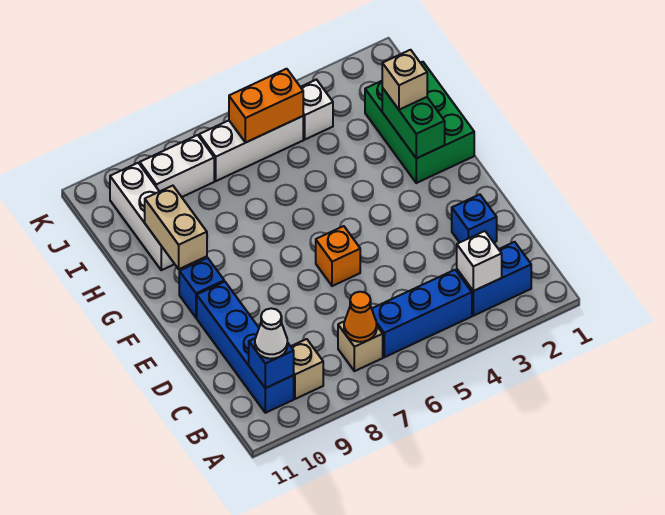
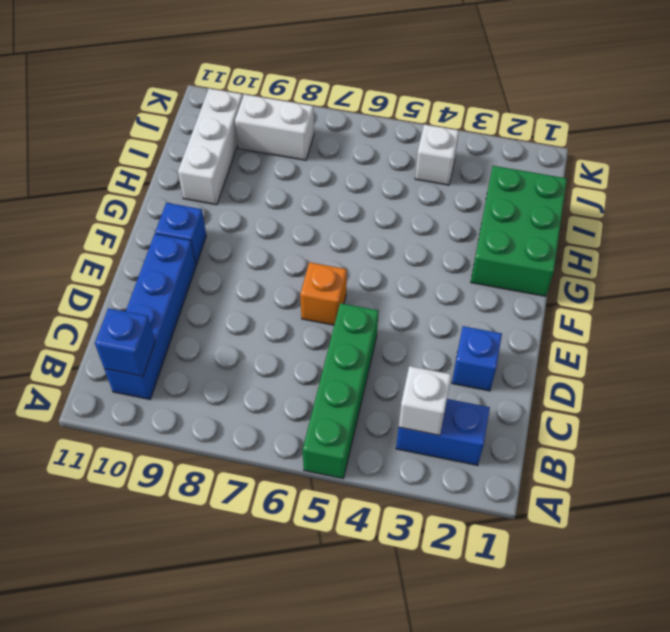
green 1x4 brick [303,303,378,478] -> blue 1x3 brick [372,270,472,357]
none -> tan 1x1 brick [338,321,383,371]
none -> tan 1x1 brick [291,339,323,399]
none -> white 1x3 brick [199,116,303,181]

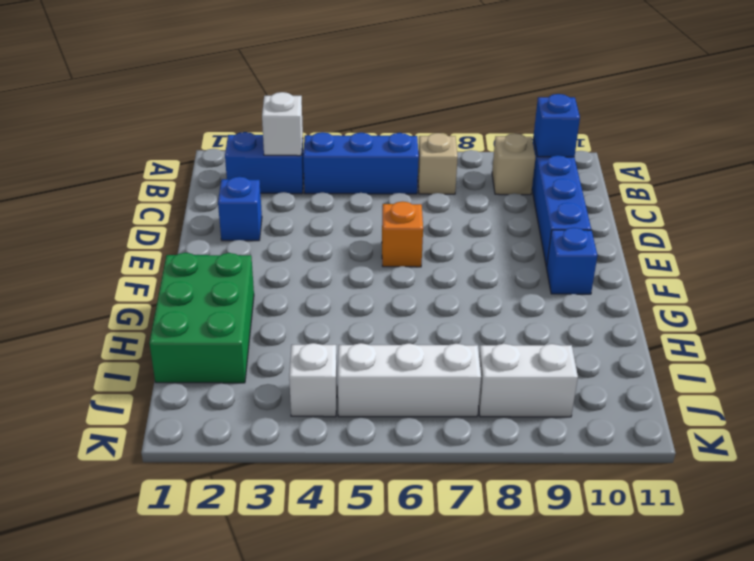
none -> white 1x3 brick [110,163,174,270]
none -> orange 1x1 cone [344,292,377,342]
none -> green 1x2 brick [382,88,445,158]

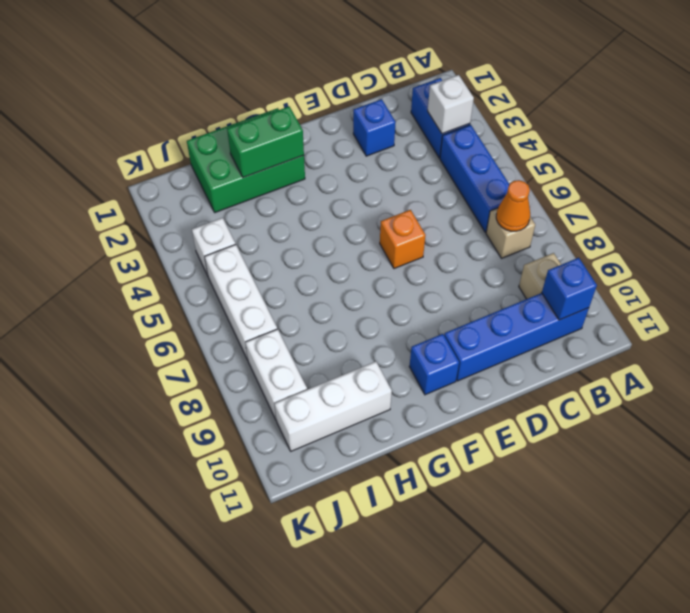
none -> tan 1x2 brick [145,186,207,269]
none -> orange 1x2 brick [229,69,303,143]
none -> white 1x1 cone [255,308,288,359]

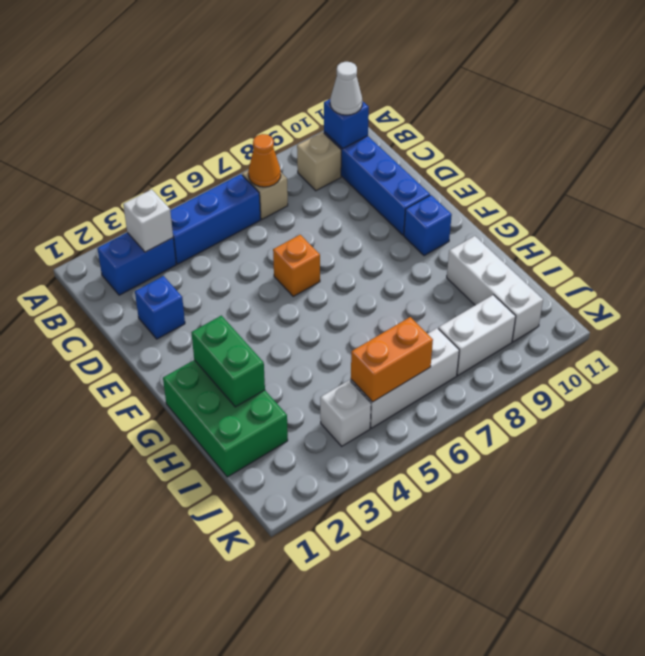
none -> tan 1x2 brick [145,186,207,269]
none -> tan 1x1 brick [382,50,427,110]

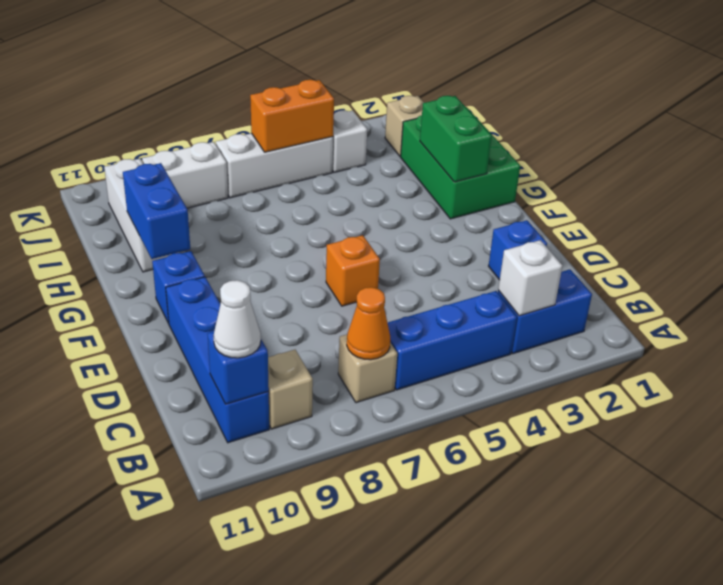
blue 1x2 brick [123,163,190,259] -> tan 1x2 brick [145,186,207,269]
tan 1x1 brick [385,96,424,156] -> tan 1x1 brick moved to [382,50,427,110]

